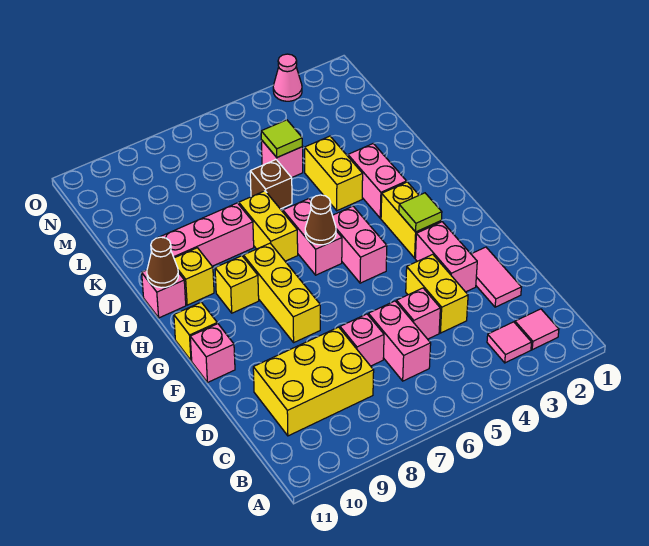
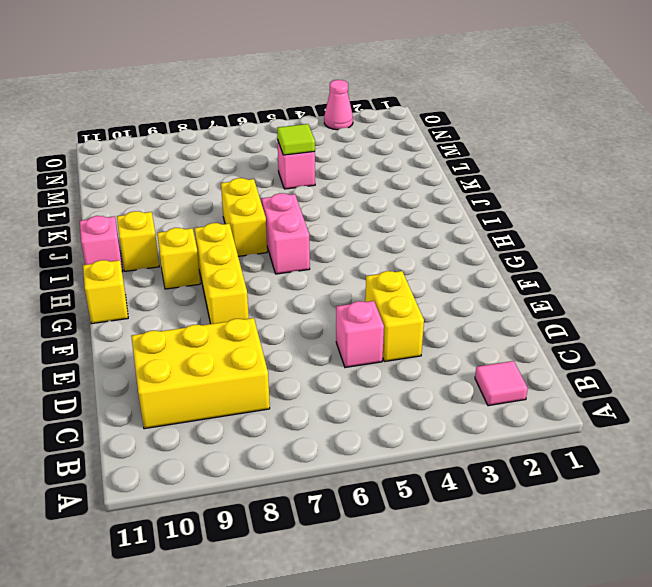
none -> pink 1x1 tile [487,322,532,363]
none -> pink 1x2 brick [368,301,431,381]
none -> pink 1x2 tile [471,247,521,307]

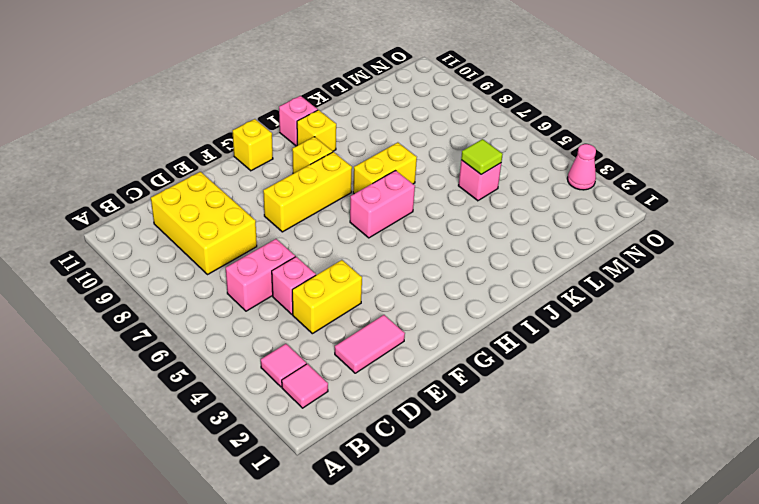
none -> pink 1x1 brick [340,314,384,366]
none -> pink 1x2 brick [415,222,477,292]
none -> pink 1x1 brick [190,324,235,383]

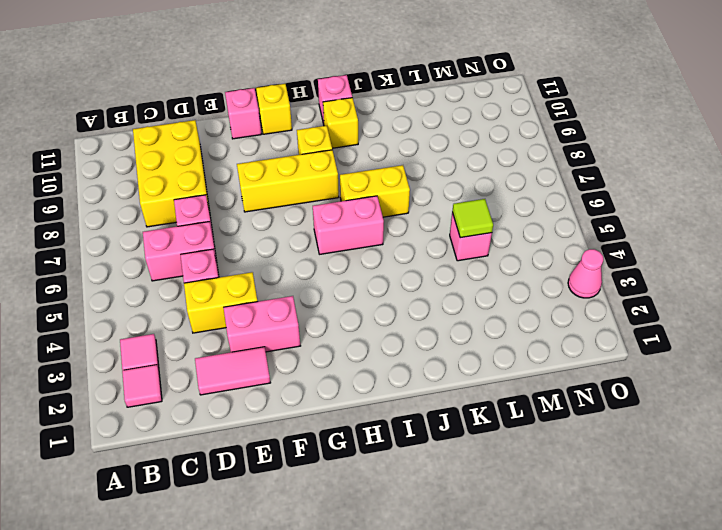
none -> yellow 1x2 brick [381,182,441,258]
none -> pink 1x2 brick [332,206,387,283]
none -> pink 1x2 brick [348,143,407,218]

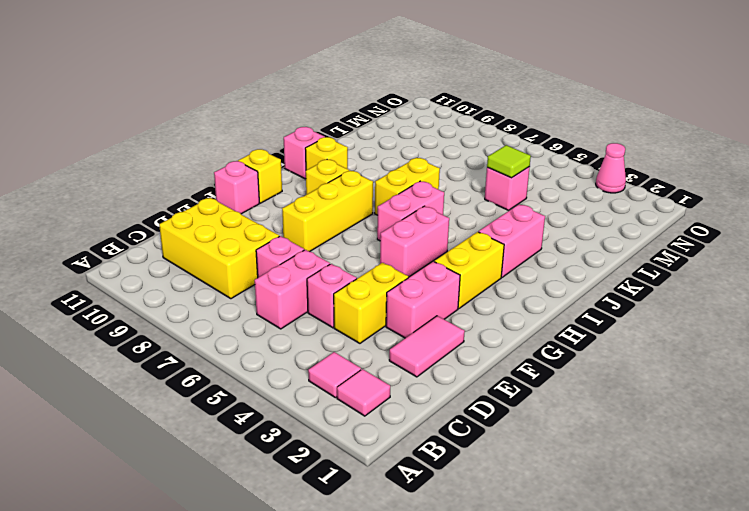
none -> yellow 1x2 brick [305,136,363,211]
none -> pink 1x3 brick [159,203,254,266]
none -> brown 1x1 brick [250,160,292,209]

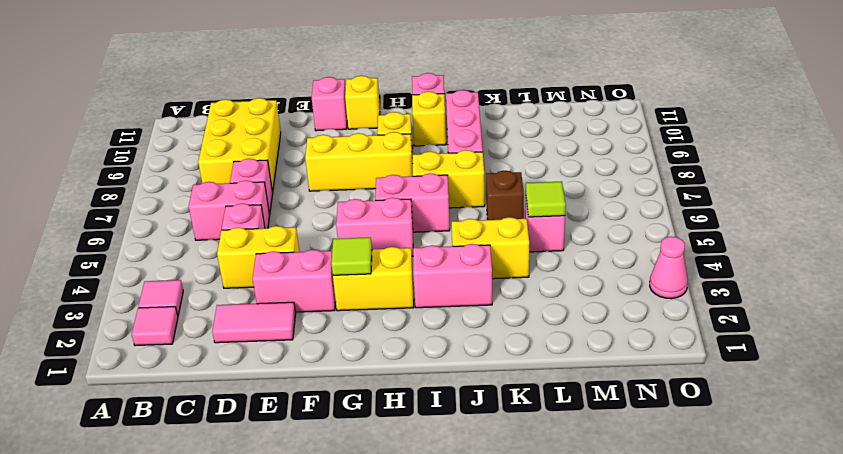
none -> brown 1x1 cone [305,195,336,245]
none -> brown 1x1 cone [147,237,178,288]

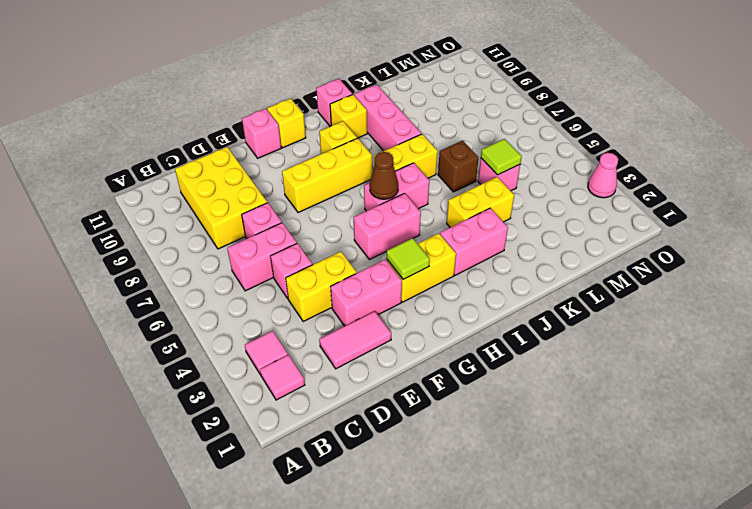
none -> brown 1x1 cone [147,237,178,288]

